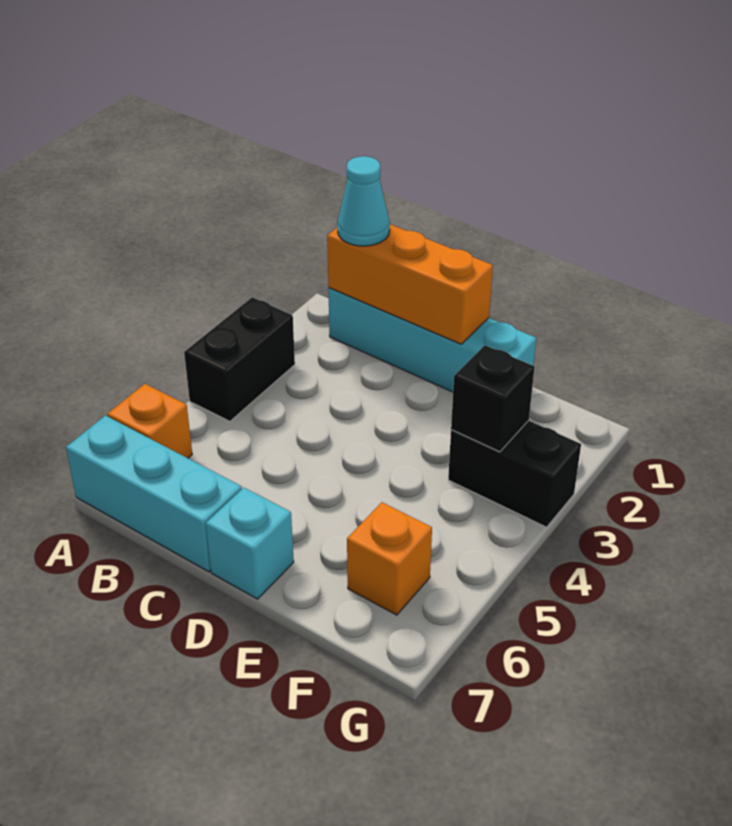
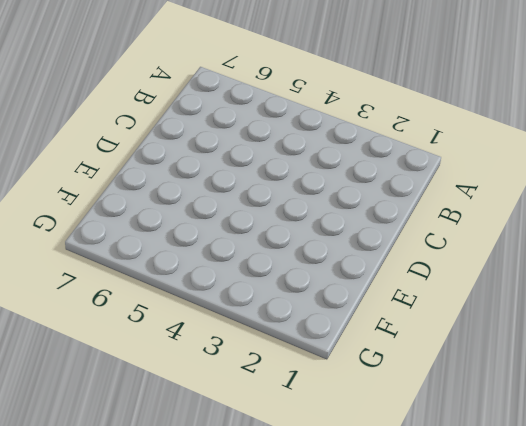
none -> black 1x2 brick [184,297,295,421]
none -> orange 1x1 brick [107,384,192,458]

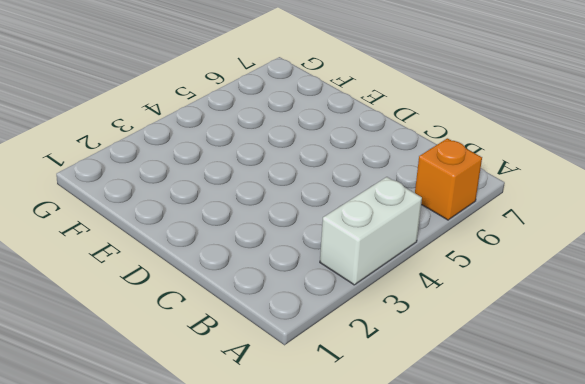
white 1x2 brick [320,177,422,285] -> black 1x2 brick [184,297,295,421]
none -> cyan 1x3 brick [66,415,242,572]
none -> cyan 1x4 brick [328,288,536,392]

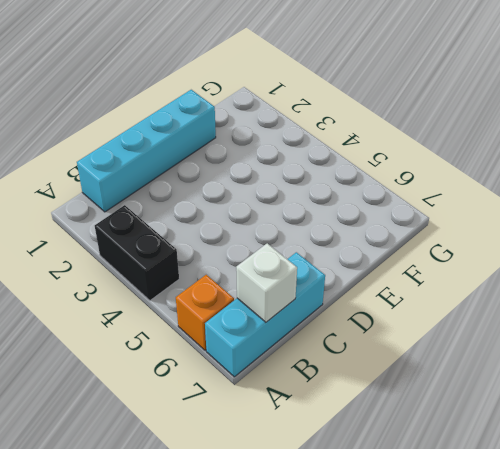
white 1x1 brick [236,243,297,322] -> none
none -> cyan 1x1 brick [206,488,294,599]
none -> black 1x2 brick [448,421,581,527]

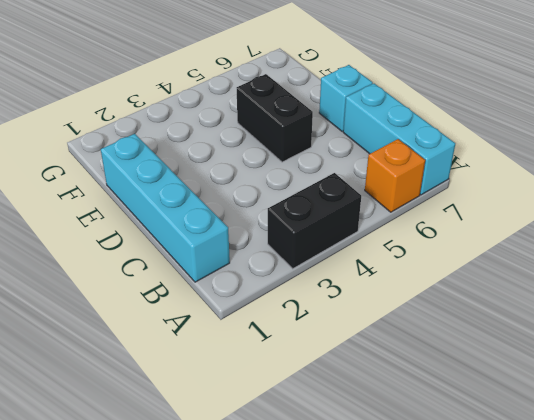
black 1x2 brick [237,74,313,162] -> black 1x2 brick moved to [448,421,581,527]
none -> orange 1x1 brick [347,502,432,615]
none -> orange 1x3 brick [327,224,493,344]

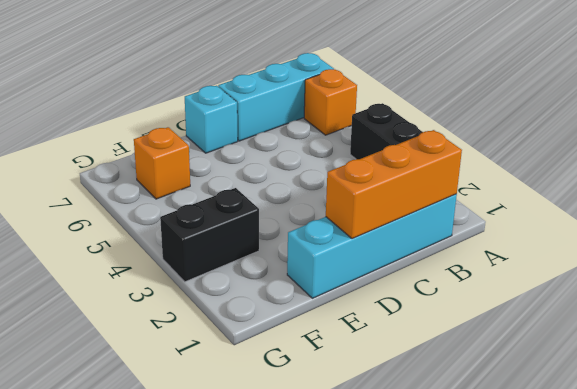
none -> black 1x1 brick [451,345,534,452]
none -> cyan 1x1 cone [337,156,390,246]

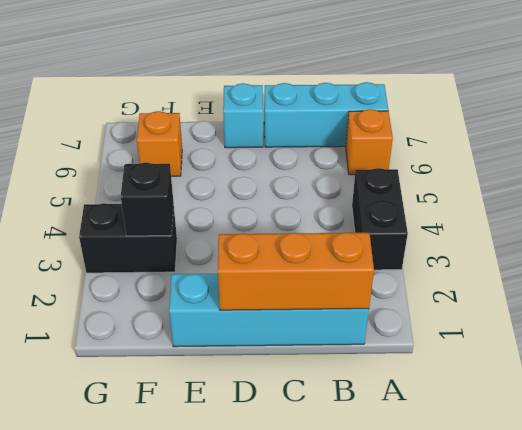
none -> cyan 1x1 cone [337,156,390,246]

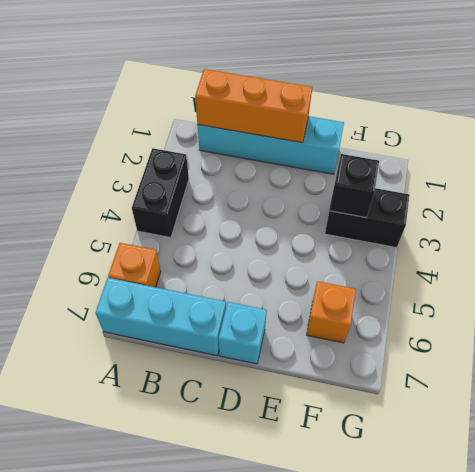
none -> cyan 1x1 cone [337,156,390,246]

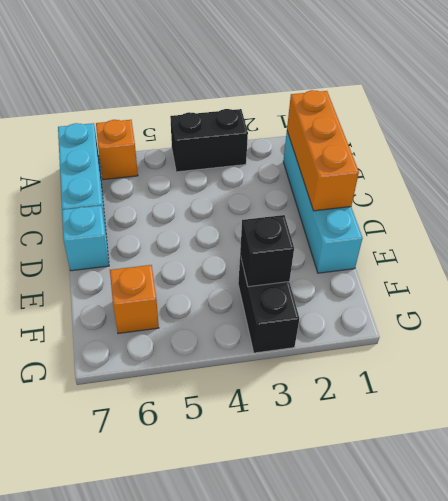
none -> cyan 1x1 cone [337,156,390,246]

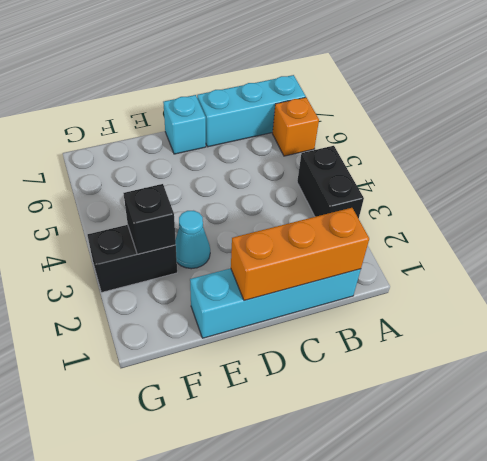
cyan 1x1 cone [175,211,210,269] -> cyan 1x1 cone moved to [337,156,390,246]
none -> orange 1x1 brick [347,502,432,615]

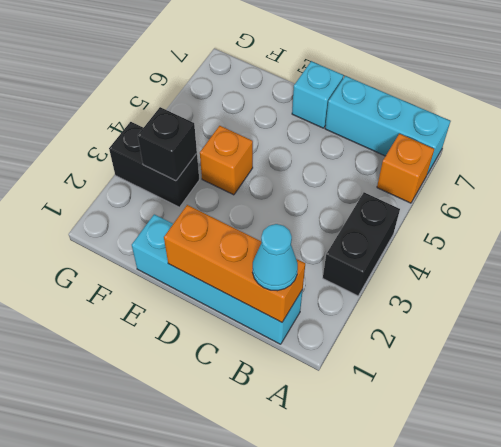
orange 1x1 brick [200,126,253,195] -> orange 1x1 brick moved to [347,502,432,615]

